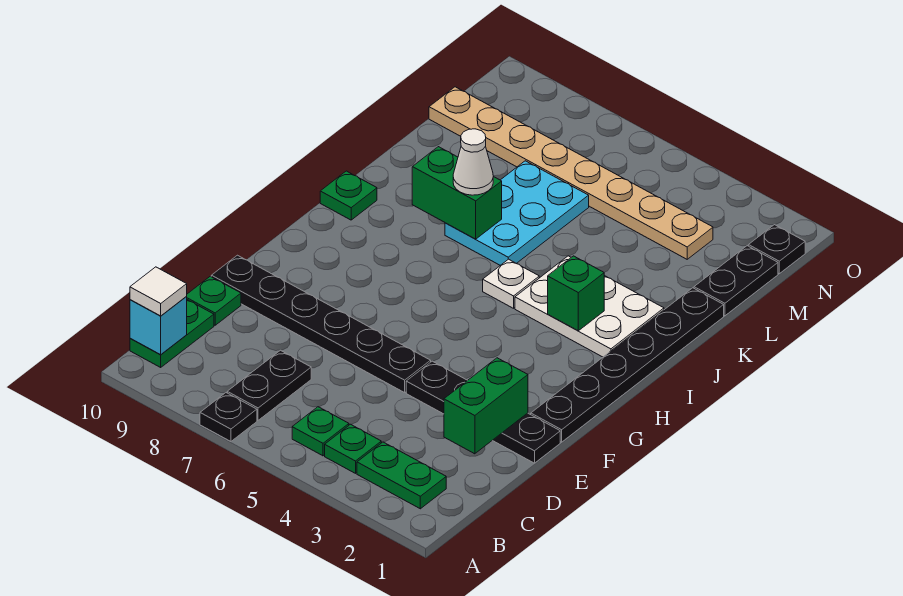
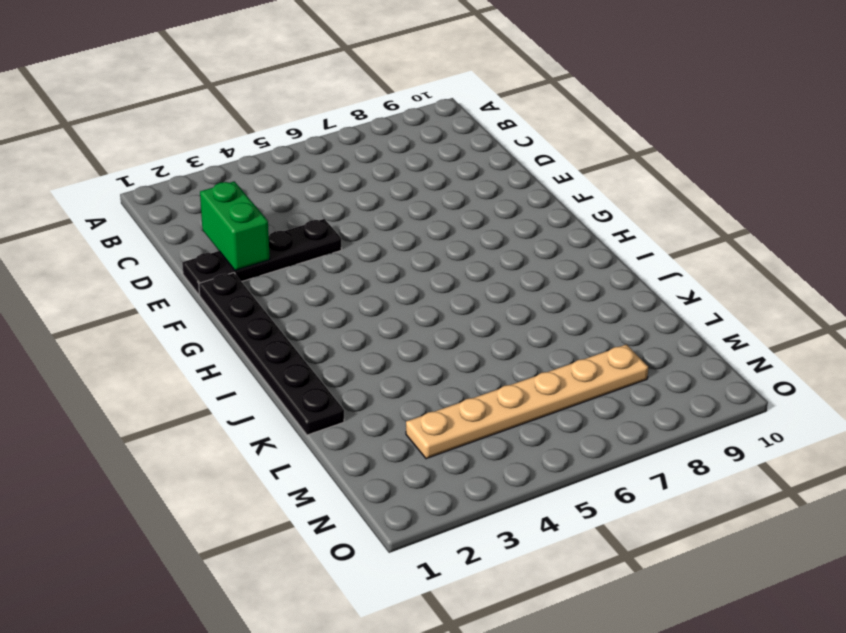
tan 1x6 plate [406,344,648,459] -> tan 1x8 plate [429,87,713,259]
none -> black 1x1 plate [200,393,257,441]
none -> green 1x2 plate [357,442,446,509]
none -> green 1x1 plate [325,424,381,473]

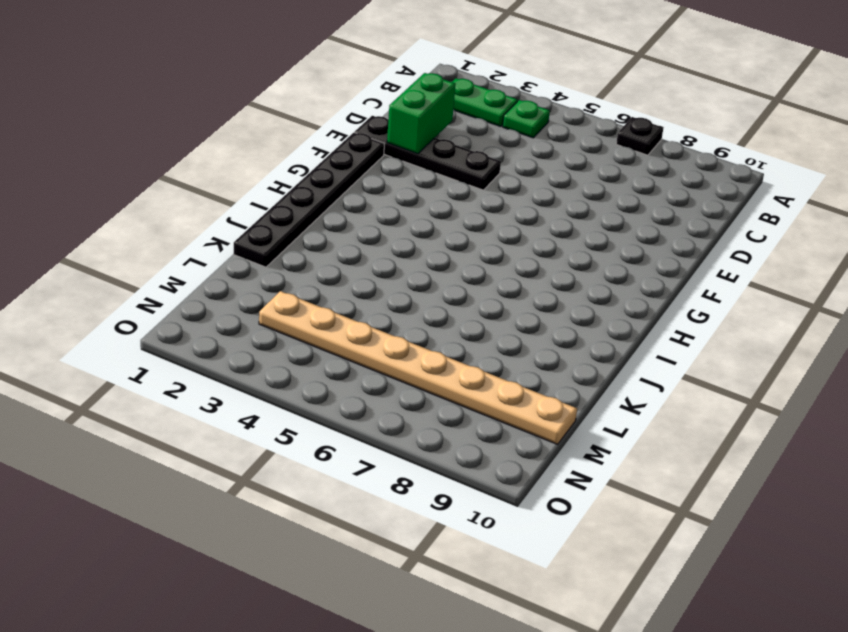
none -> green 1x1 plate [292,407,349,456]
none -> black 1x2 plate [227,350,311,420]
none -> green 1x2 plate [130,300,214,367]

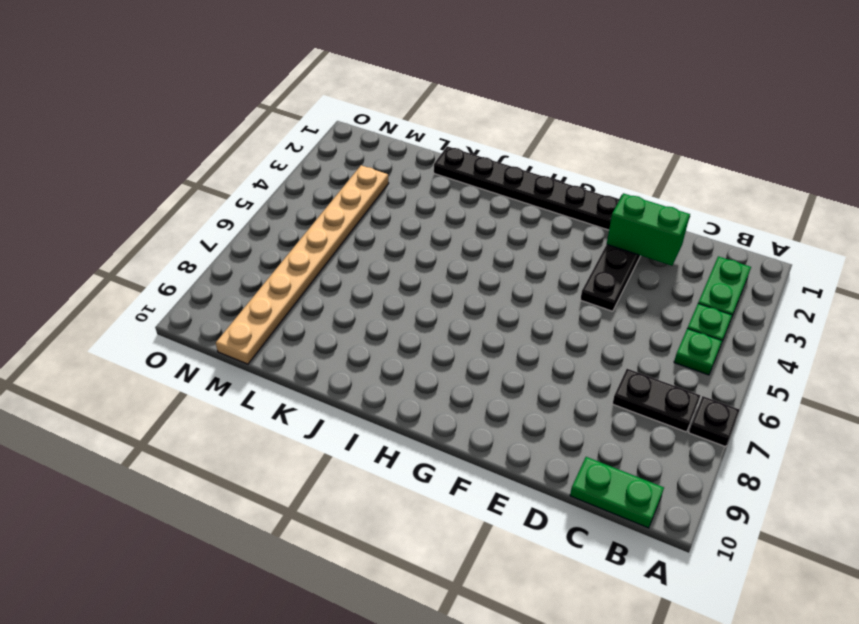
none -> green 1x1 plate [186,276,241,325]
none -> black 1x6 plate [211,255,431,393]
none -> white 2x3 plate [515,256,664,357]

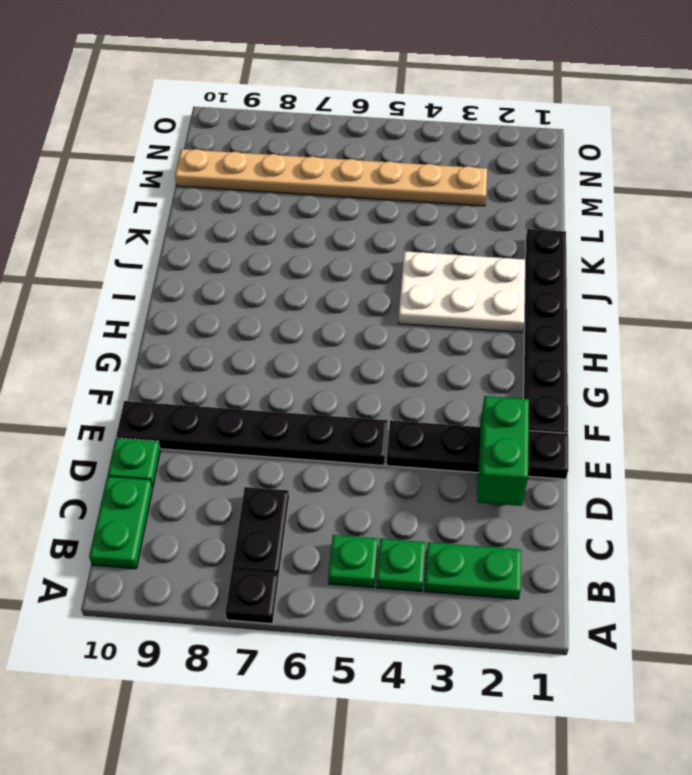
none -> white 1x1 plate [483,259,539,308]
none -> green 1x1 plate [320,171,377,220]
none -> cyan 2x3 plate [445,161,589,265]

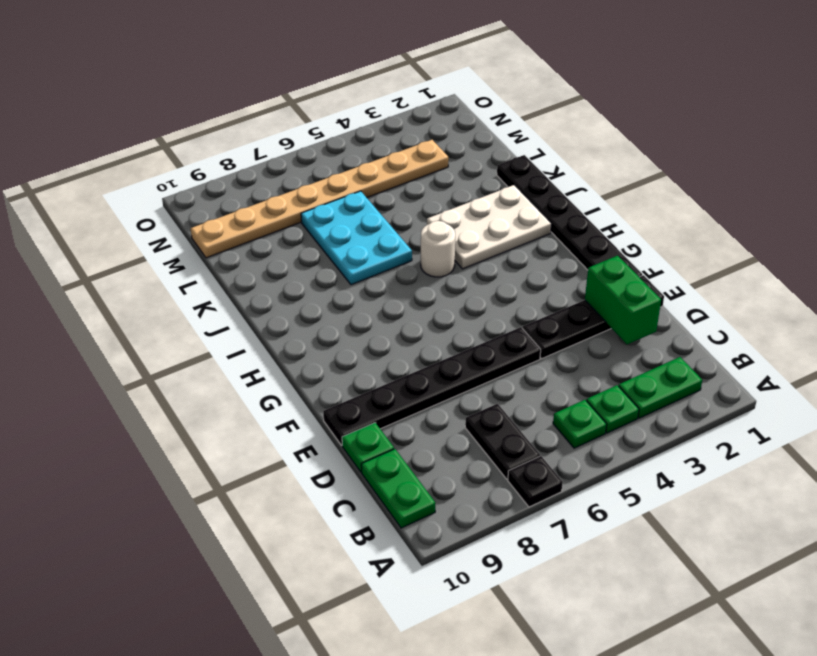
white 1x1 round brick [421,221,455,277] -> white 1x1 plate [483,259,539,308]
none -> green 1x1 plate [320,171,377,220]
none -> black 1x2 plate [694,246,778,316]
none -> black 1x1 plate [748,225,805,274]

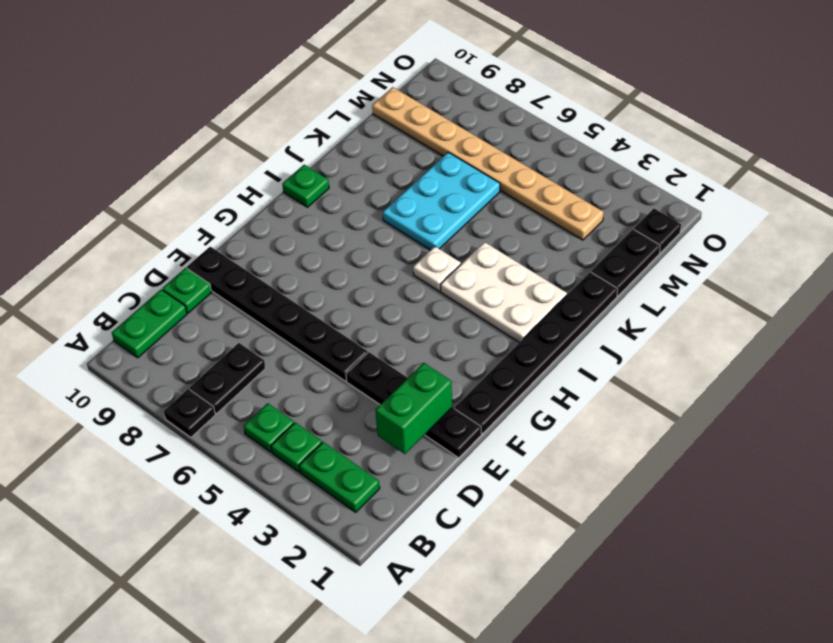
none -> cyan 1x1 brick [130,297,187,354]
none -> green 1x1 brick [548,256,604,331]
none -> green 1x2 brick [412,147,502,239]

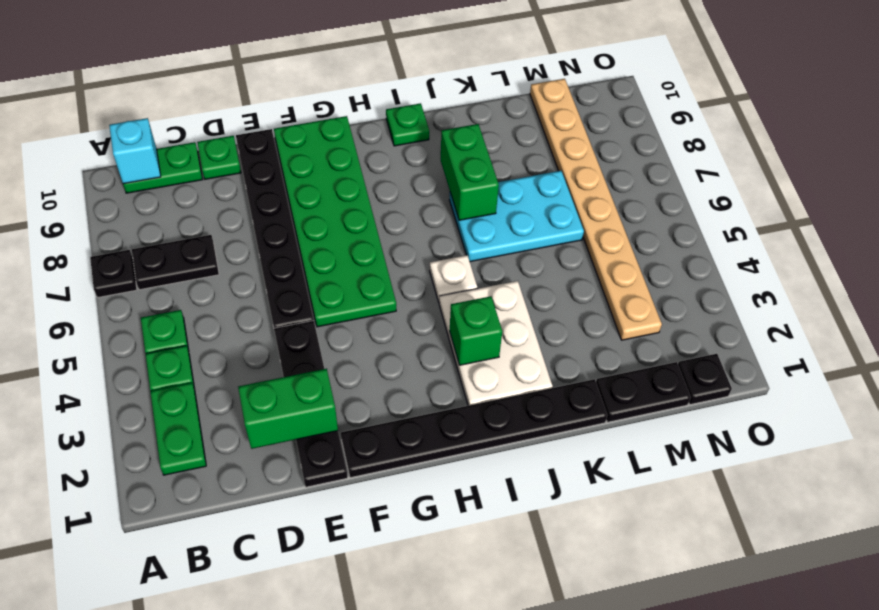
green 2x6 plate [274,116,396,327] -> none
none -> white 1x1 tile [130,267,187,316]
none -> white 1x1 cone [453,129,493,195]

